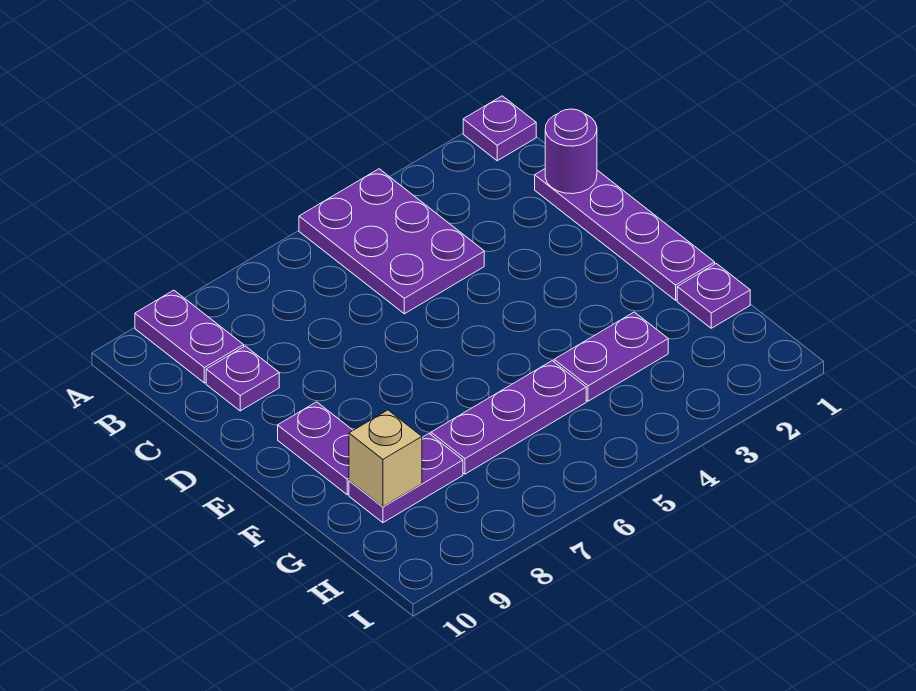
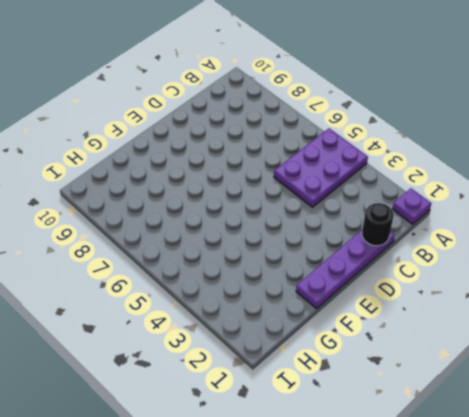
black 1x1 round brick [362,203,394,246] -> purple 1x1 round brick [545,109,597,194]
none -> purple 1x2 plate [135,290,244,383]
none -> purple 1x1 plate [206,346,279,411]
none -> purple 1x2 plate [278,402,353,495]

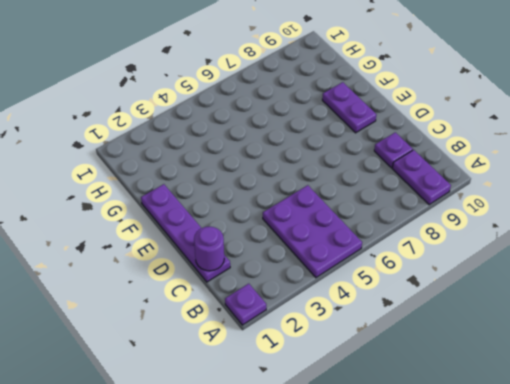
none -> purple 1x1 plate [677,264,750,328]
none -> purple 1x2 plate [554,312,668,401]
none -> purple 1x3 plate [431,361,586,474]

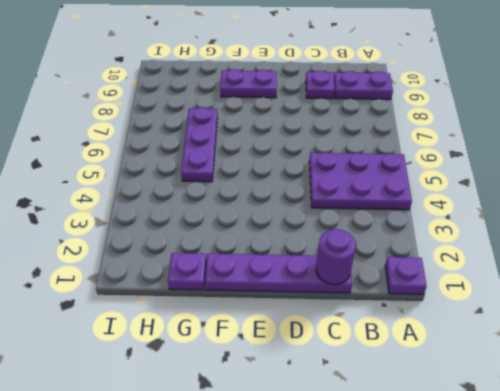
none -> purple 1x2 plate [554,312,668,401]
none -> purple 1x2 plate [349,434,463,523]
none -> tan 1x1 brick [349,410,422,507]

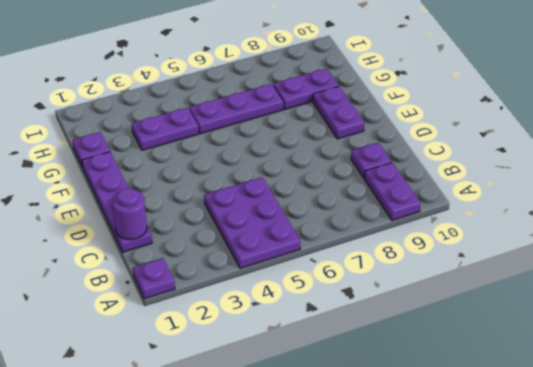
none -> tan 1x1 brick [349,410,422,507]

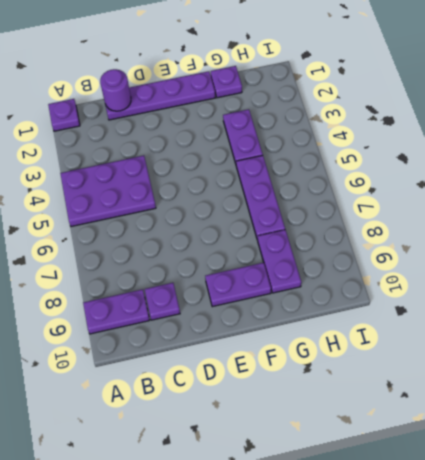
none -> tan 1x1 brick [349,410,422,507]

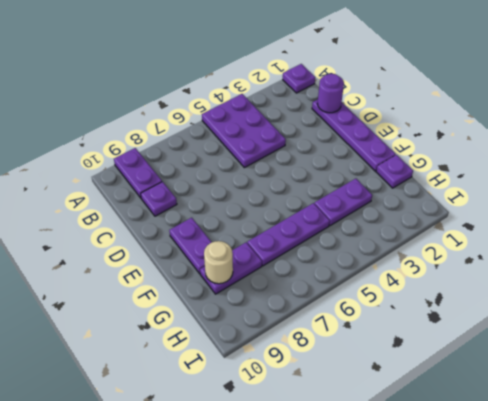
tan 1x1 round brick [204,241,233,284] -> tan 1x1 brick [349,410,422,507]

